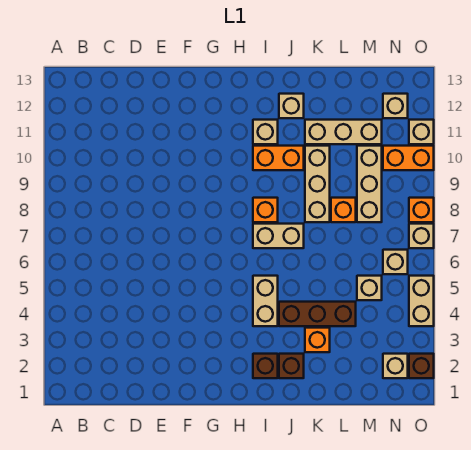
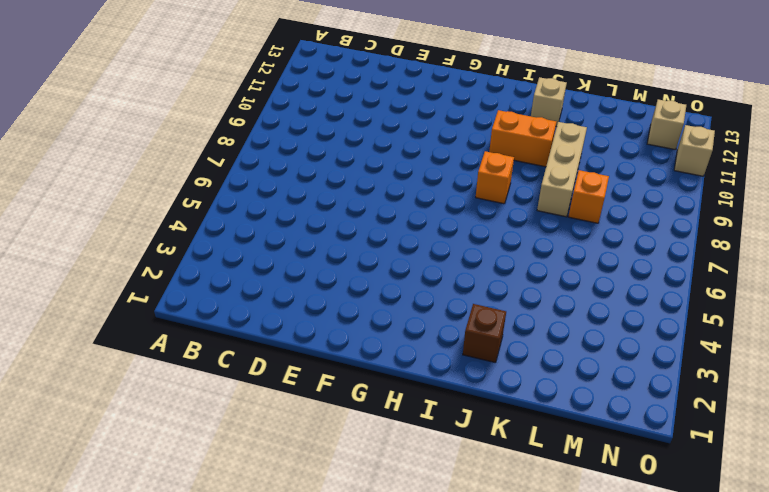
none -> brown 1x1 brick [253,354,278,378]
none -> tan 1x2 brick [253,276,278,326]
none -> tan 1x2 brick [253,224,304,248]

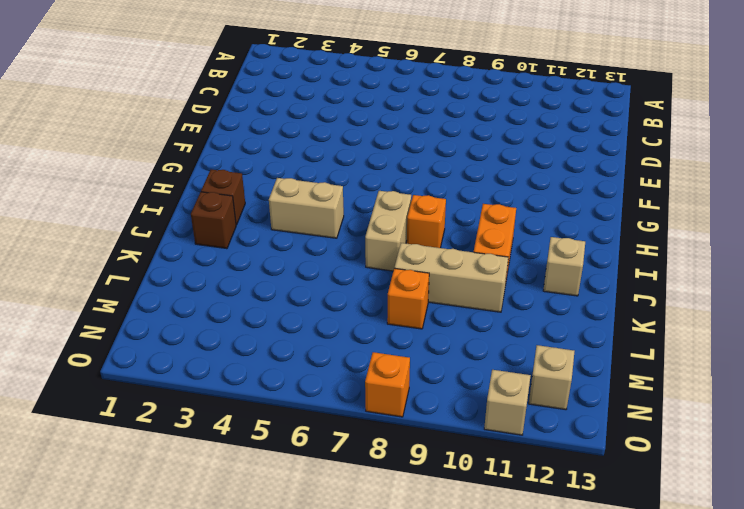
none -> tan 1x1 brick [253,120,278,144]
none -> brown 1x3 brick [279,302,356,326]
none -> orange 1x1 brick [305,328,330,352]

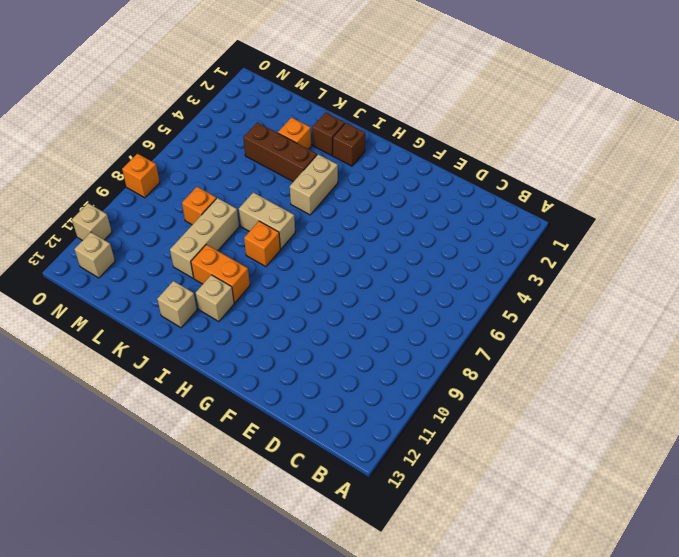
none -> tan 1x3 brick [305,120,382,144]
none -> tan 1x1 brick [357,276,382,300]
none -> tan 1x3 brick [357,146,382,222]

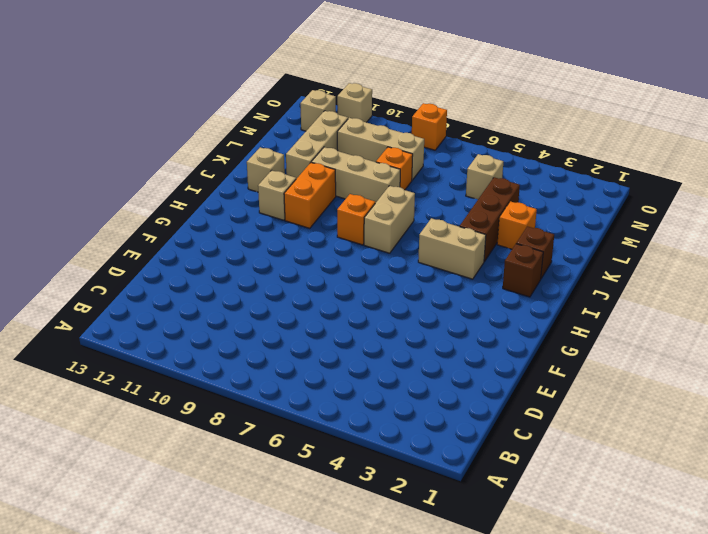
none -> tan 1x1 brick [383,354,408,378]
none -> tan 1x1 brick [383,250,408,274]
none -> orange 1x2 brick [383,146,434,170]

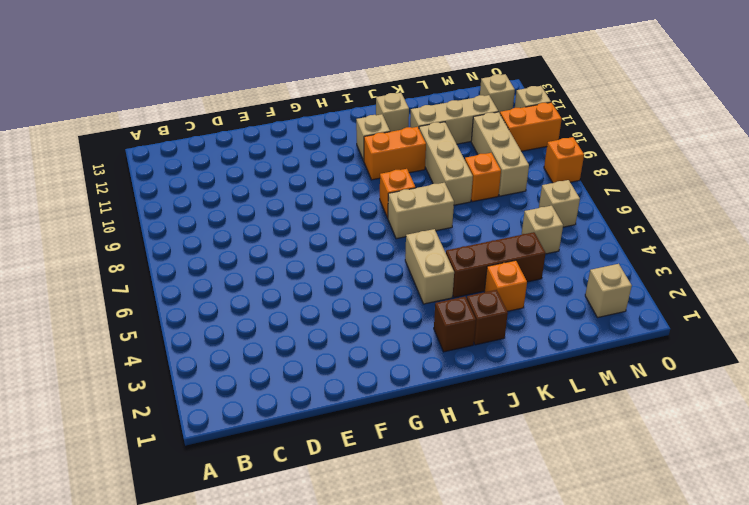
none -> brown 1x1 brick [409,354,434,378]
none -> tan 1x2 brick [409,276,434,326]
none -> tan 1x1 brick [409,224,434,248]

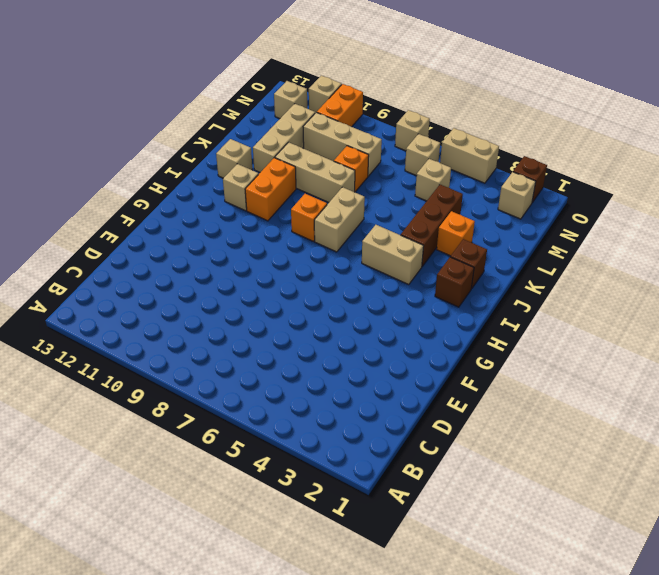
none -> orange 1x1 brick [409,198,434,222]

